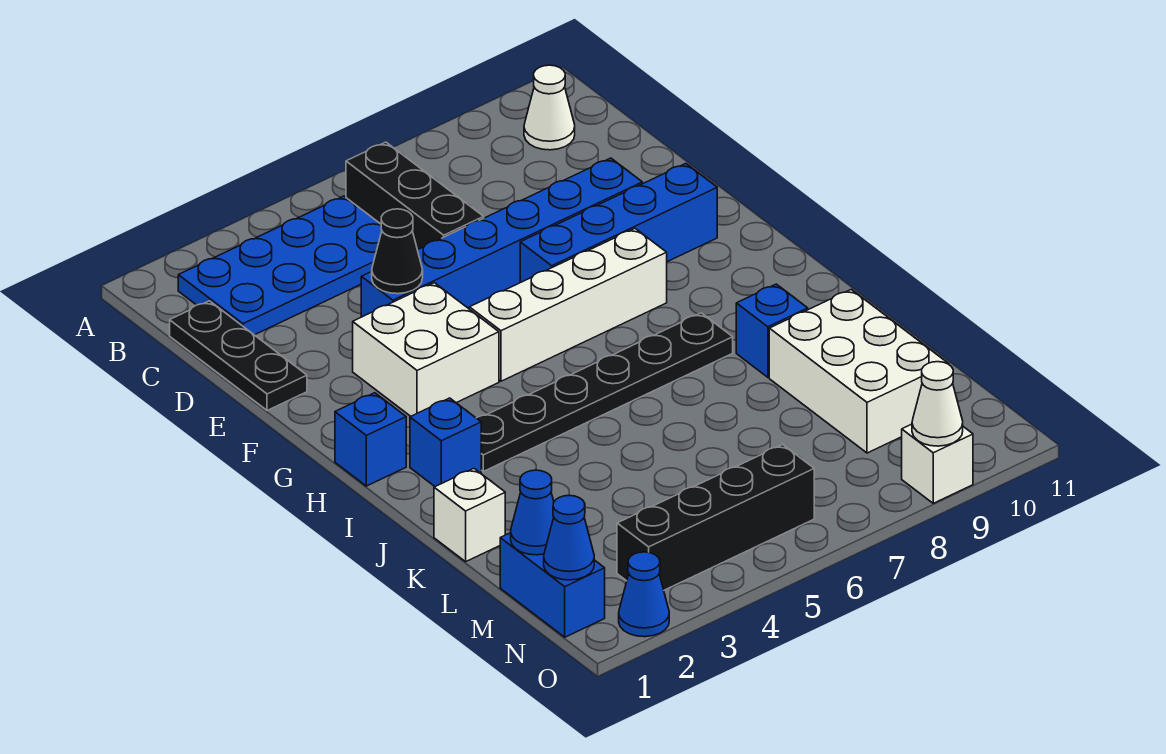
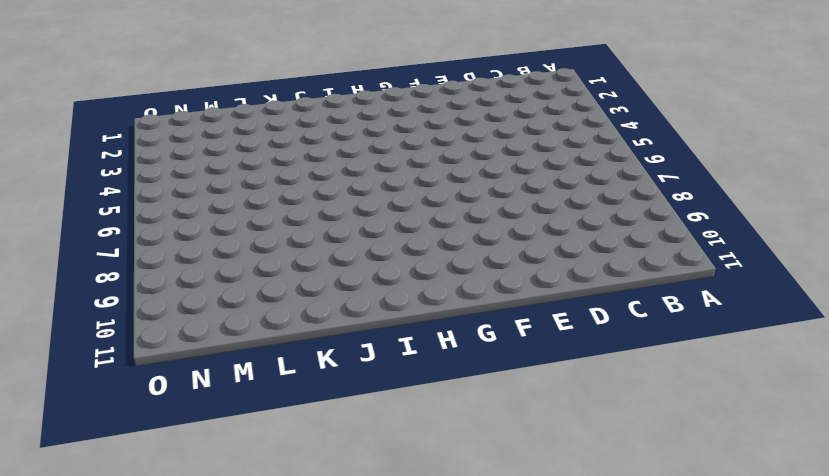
none -> blue 2x4 plate [178,196,382,335]
none -> black 1x3 brick [346,142,484,250]
none -> white 1x1 cone [524,65,575,150]

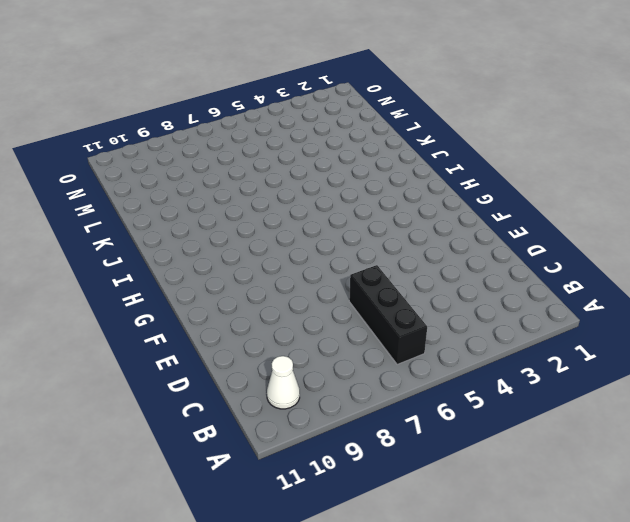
none -> blue 2x4 plate [178,196,382,335]
none -> black 1x3 plate [170,301,307,410]
none -> blue 1x6 brick [361,158,642,317]

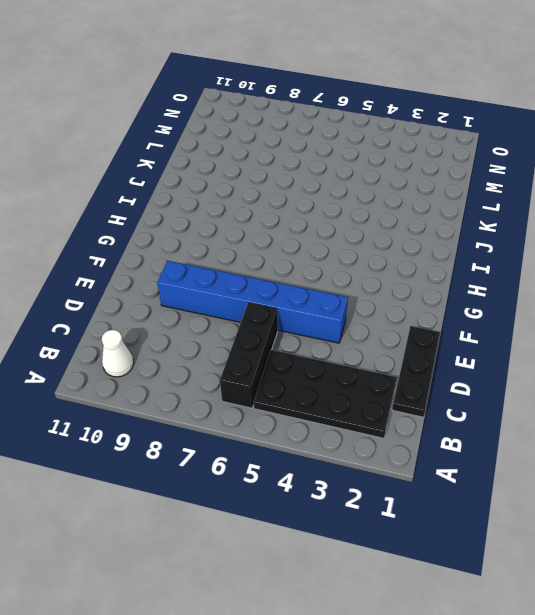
black 2x4 plate [254,350,397,438] -> blue 2x4 plate [178,196,382,335]
none -> white 2x2 brick [353,283,499,416]
none -> blue 1x4 brick [520,164,717,282]
none -> white 1x4 brick [469,229,667,381]

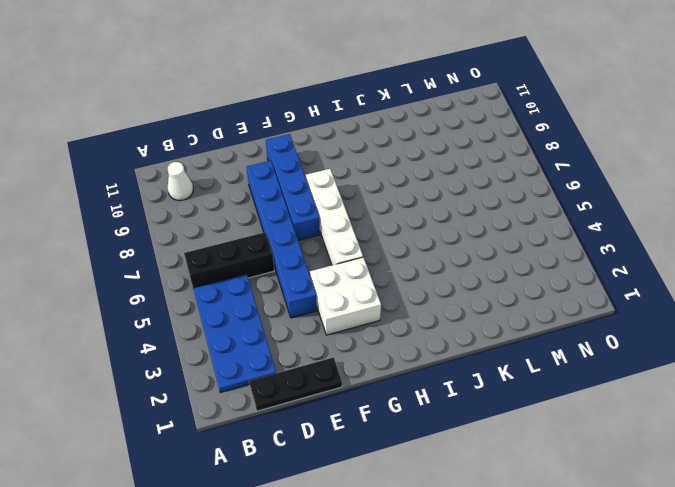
none -> blue 1x1 brick [335,393,406,486]
none -> blue 1x1 brick [410,398,481,487]
none -> black 1x6 plate [477,313,733,471]

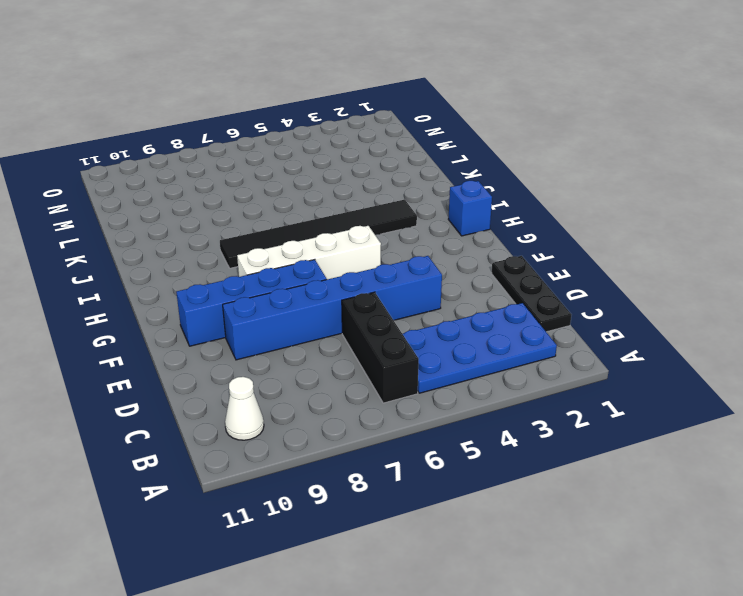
black 1x6 tile [220,200,417,268] -> black 1x6 plate [477,313,733,471]
none -> white 2x2 brick [353,283,499,416]
none -> blue 1x1 brick [410,398,481,487]
none -> blue 1x1 brick [736,284,808,377]

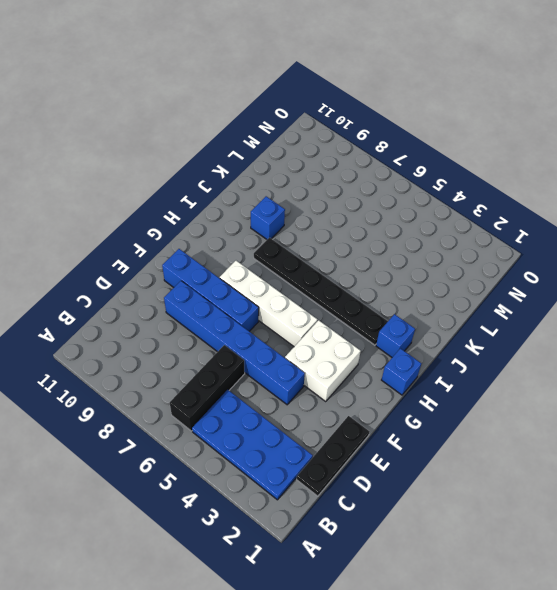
none -> white 1x1 cone [524,65,575,150]
none -> white 1x1 brick [434,469,505,562]
none -> white 2x3 brick [769,289,949,453]

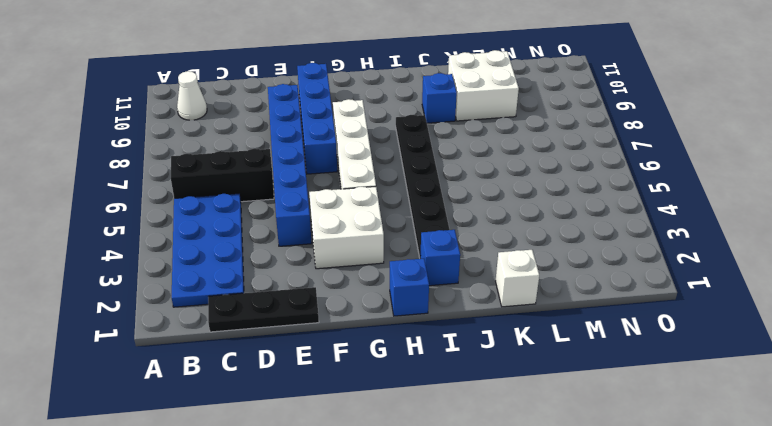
white 2x2 brick [448,50,519,121] -> white 2x3 brick [769,289,949,453]
none -> blue 1x2 brick [500,533,605,637]
none -> black 1x4 brick [617,445,814,590]
none -> blue 1x1 cone [619,552,669,637]

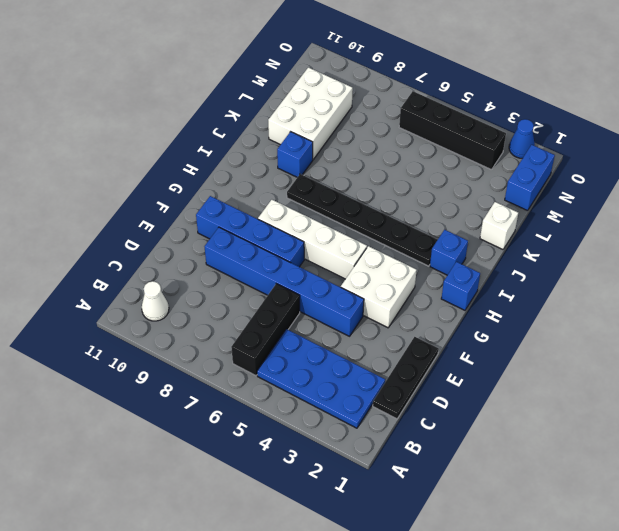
none -> white 1x1 brick [902,424,973,503]
none -> black 1x1 cone [372,209,423,294]
none -> blue 1x1 cone [511,470,554,555]

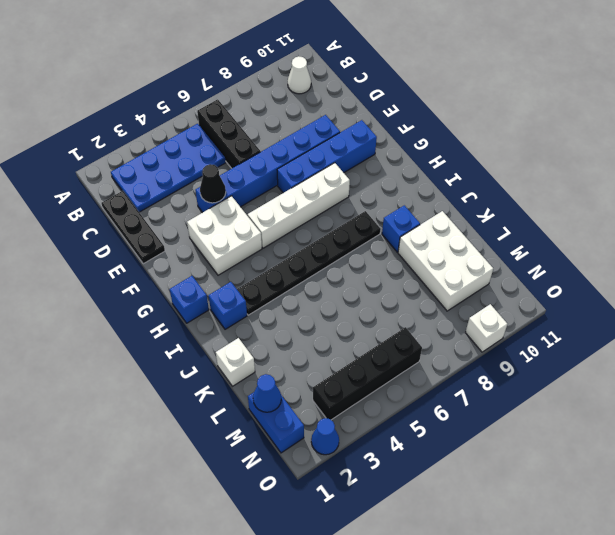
none -> blue 1x1 cone [544,495,594,580]
none -> white 1x1 cone [912,362,963,446]

